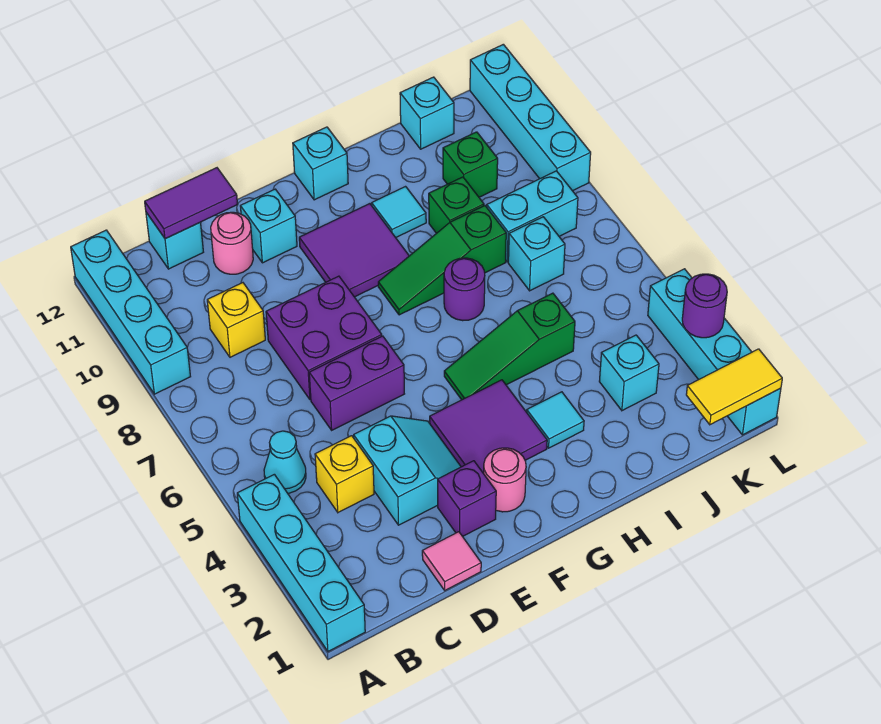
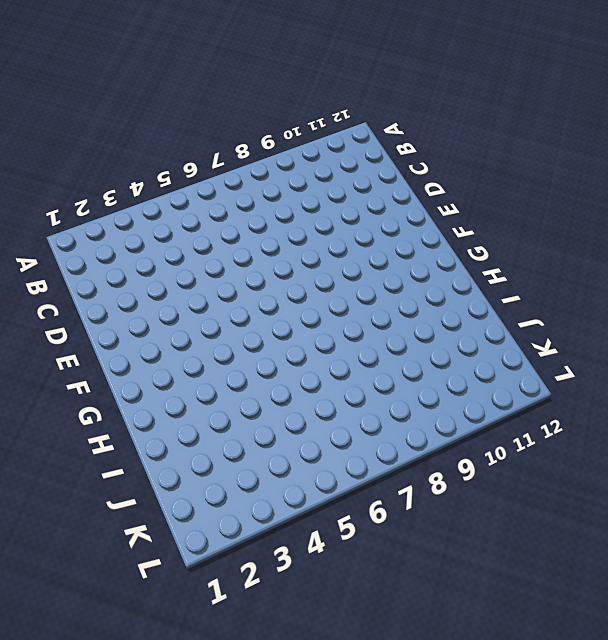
none -> cyan 1x4 brick [237,474,365,652]
none -> cyan 1x4 brick [71,230,191,394]
none -> cyan 1x1 cone [264,431,306,493]
none -> yellow 1x1 brick [315,436,374,512]

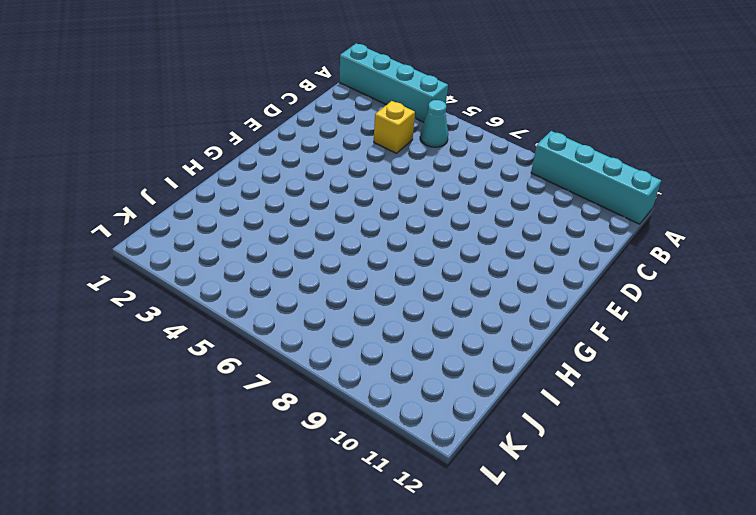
none -> yellow 1x1 brick [207,283,265,357]
none -> cyan 1x1 brick [146,213,203,269]
none -> pink 1x1 tile [422,532,481,590]
none -> cyan 2x2 slope [354,416,461,525]

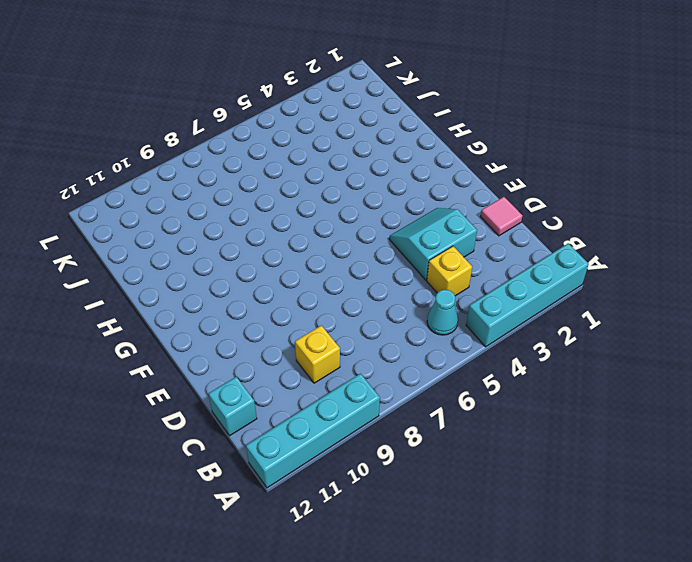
none -> purple 1x2 brick [309,336,404,430]
none -> purple 2x2 brick [266,276,382,400]
none -> pink 1x1 round brick [211,212,253,274]
none -> purple 1x1 brick [438,461,496,536]

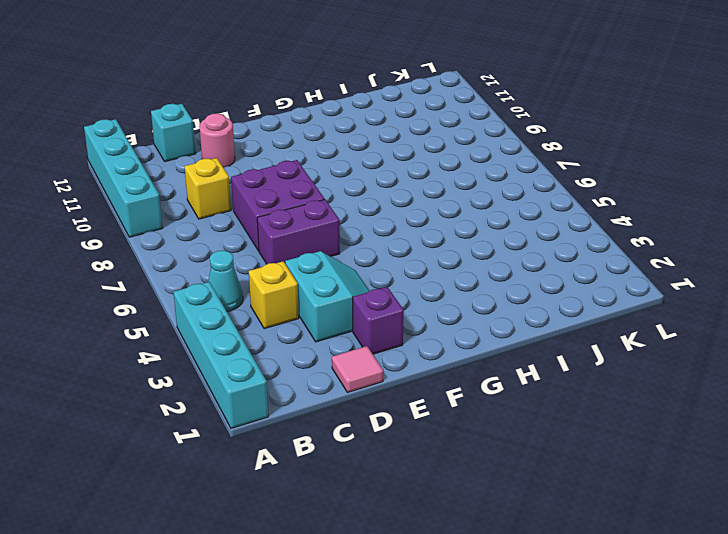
none -> cyan 1x1 brick [240,189,297,263]
none -> pink 1x1 round brick [484,448,526,512]
none -> purple 2x2 tile [430,380,547,474]
none -> purple 2x2 tile [299,204,409,297]

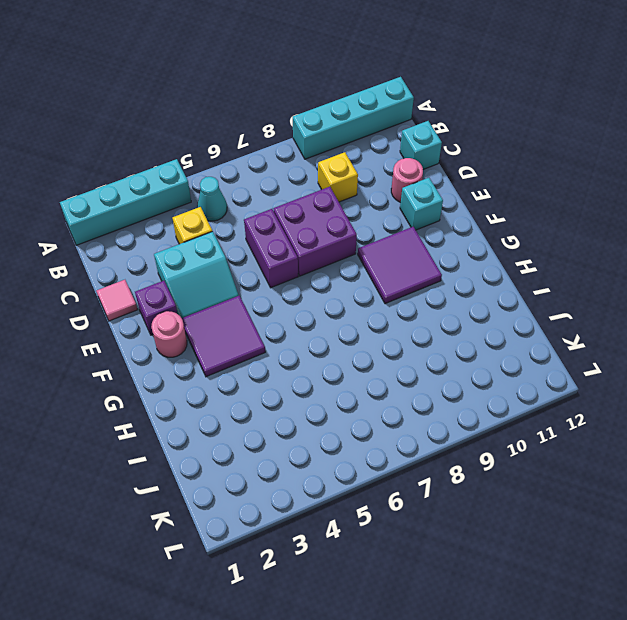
none -> green 1x3 slope [444,293,575,400]
none -> green 1x3 slope [378,206,506,315]
none -> cyan 1x1 brick [293,127,348,200]
none -> cyan 1x1 tile [527,392,584,448]

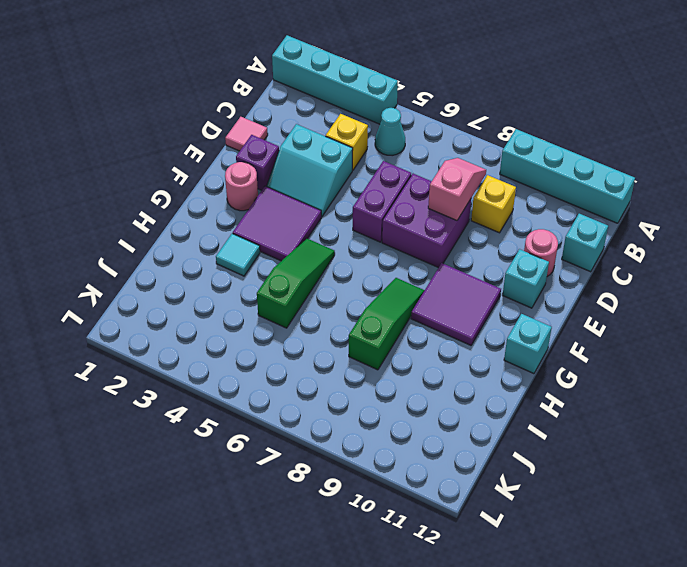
pink 1x2 slope [428,158,486,220] -> none
none -> purple 1x1 round brick [444,258,485,321]
none -> cyan 1x1 tile [372,187,426,238]
none -> green 1x1 brick [429,177,484,233]
none -> cyan 1x1 brick [599,335,659,411]

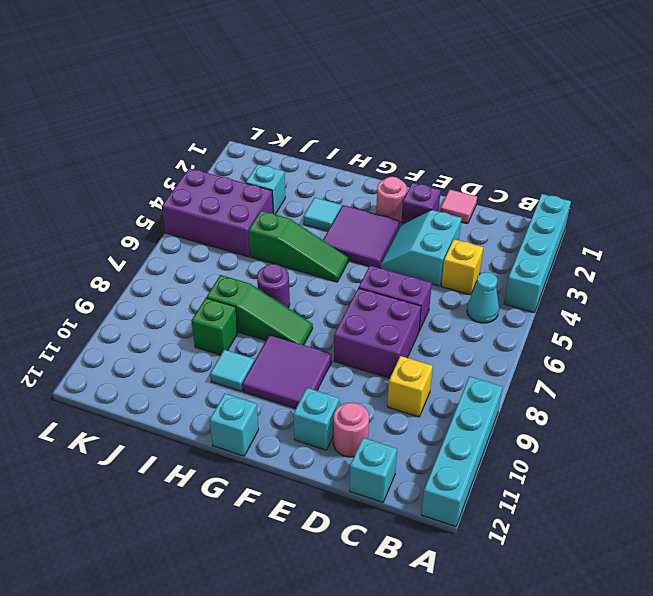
purple 2x3 brick [162,168,273,257] -> cyan 1x4 brick [648,269,781,435]
none -> cyan 1x1 brick [508,217,565,291]
none -> cyan 1x2 brick [487,171,578,262]
none -> green 1x1 brick [443,132,498,197]
none -> cyan 1x1 brick [400,77,454,149]

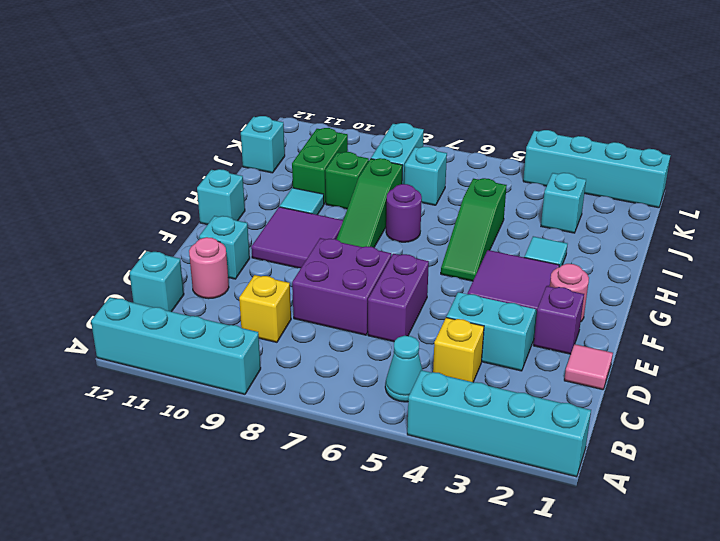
green 1x2 brick [292,128,348,204] -> green 1x1 brick [443,132,498,197]
none -> cyan 1x4 brick [470,44,591,191]
none -> purple 1x2 tile [145,168,238,239]
none -> yellow 1x2 tile [686,349,782,425]
none -> purple 1x1 round brick [682,274,727,338]

